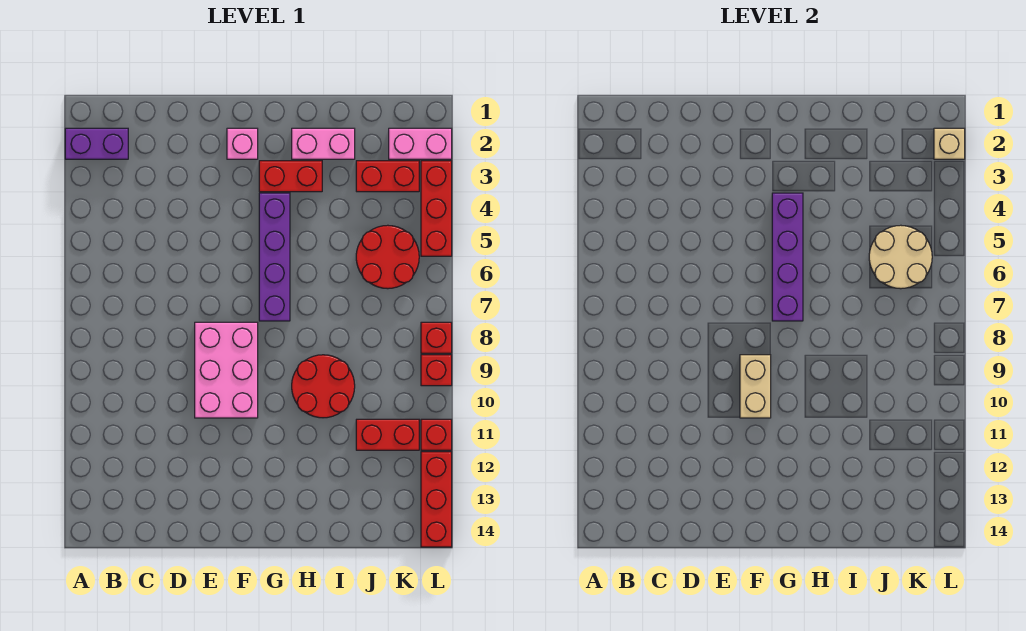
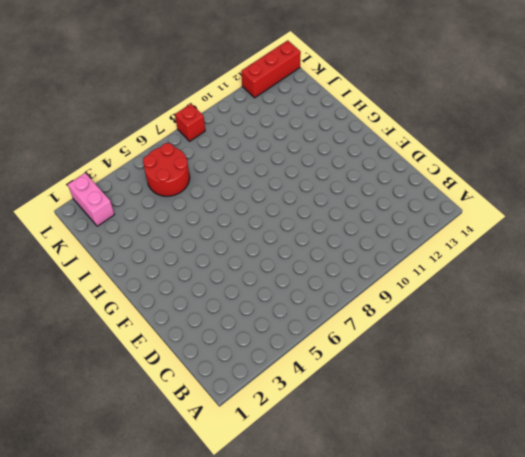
none -> purple 1x2 brick [65,128,128,159]
none -> pink 2x3 brick [195,322,258,418]
none -> pink 1x1 brick [227,128,258,159]

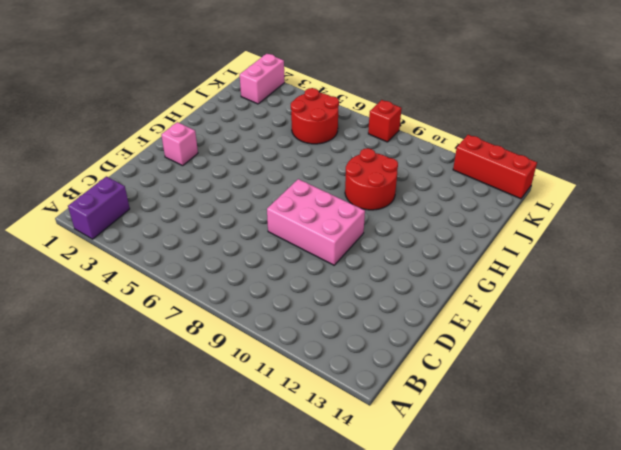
none -> red 1x2 brick [259,161,322,192]
none -> purple 1x4 brick [259,193,290,321]
none -> pink 1x2 brick [292,128,355,159]

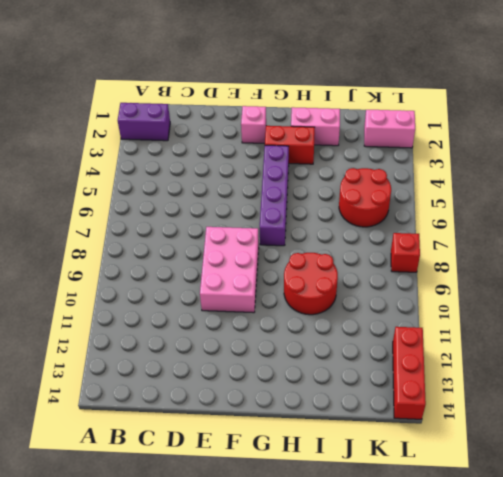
none -> red 1x2 brick [356,161,419,192]
none -> red 1x2 brick [356,419,419,450]
none -> red 1x3 brick [421,161,452,256]

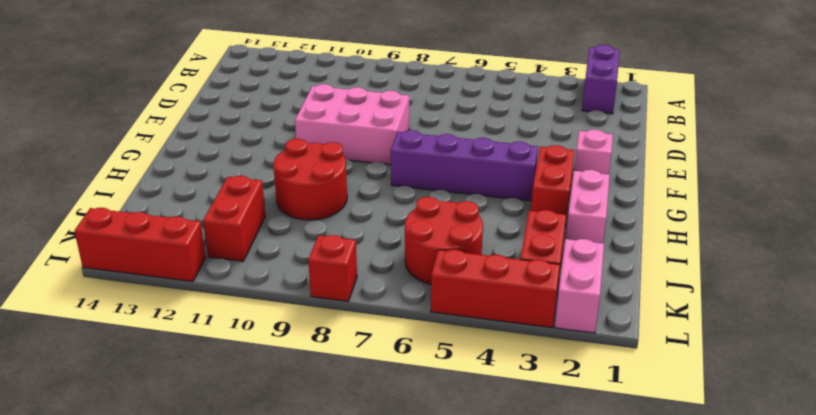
none -> red 1x1 brick [421,355,452,386]
none -> red 1x1 brick [421,419,452,450]
none -> tan 1x2 brick [740,355,771,418]

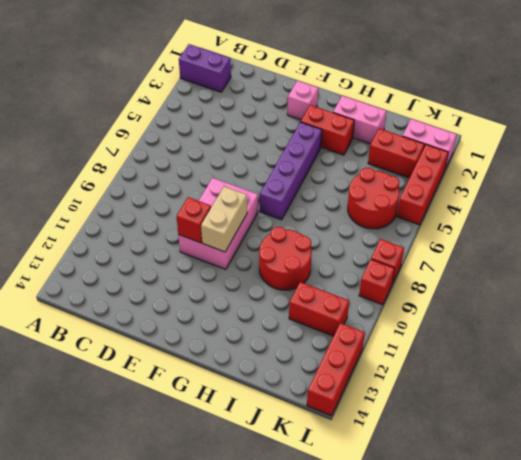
red 1x1 brick [177,197,211,243] -> red 1x1 brick moved to [421,419,452,450]
none -> purple 1x4 brick [772,193,803,321]
none -> tan 2x2 round brick [869,225,932,289]
none -> tan 1x1 brick [934,128,965,159]

